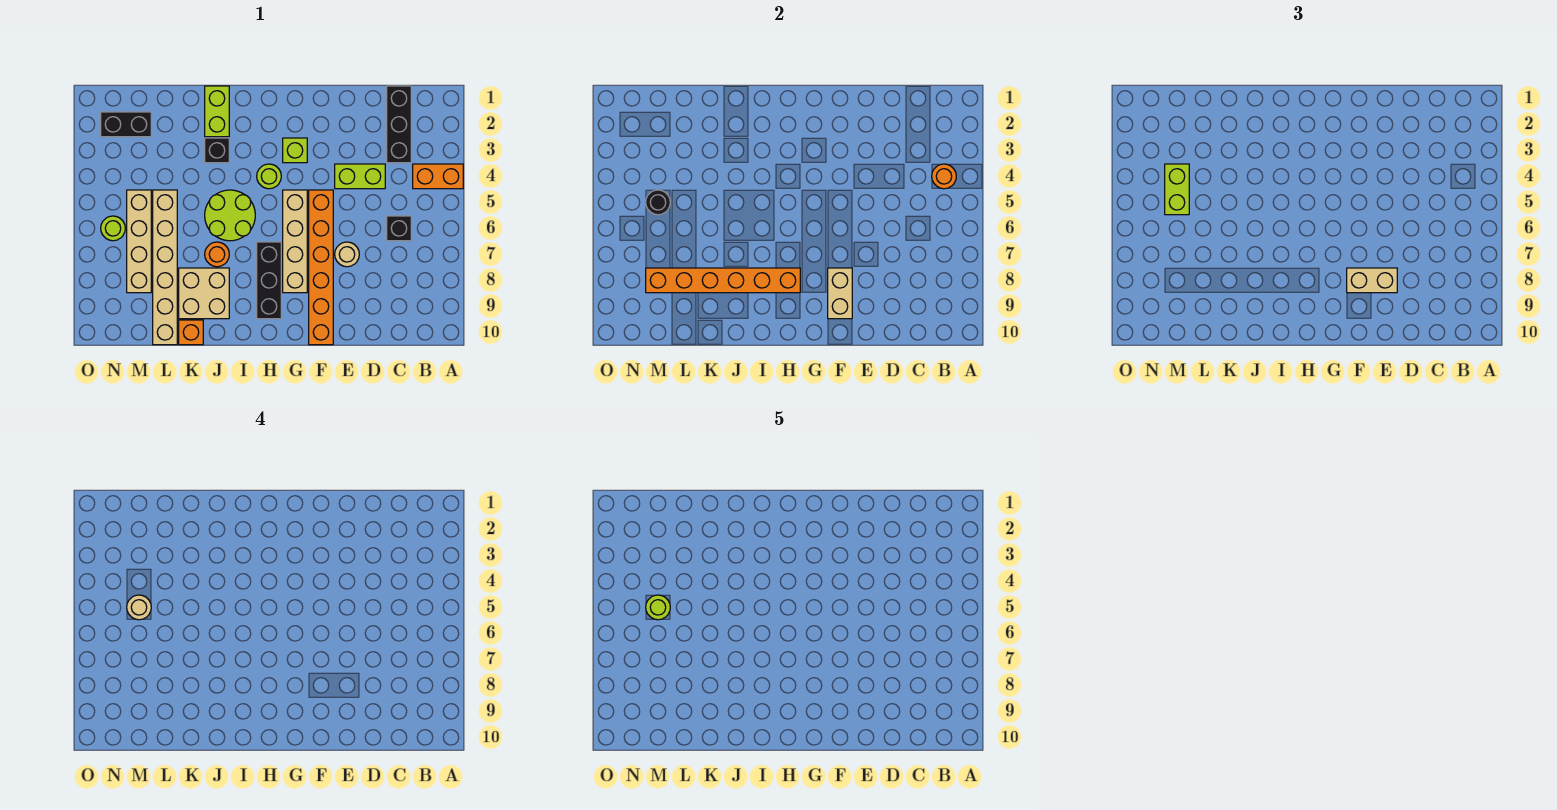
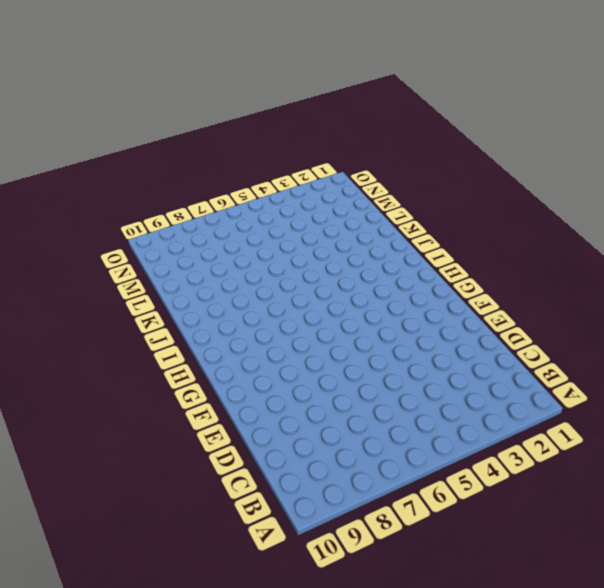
none -> orange 1x2 brick [413,164,463,189]
none -> black 1x3 brick [387,86,411,163]
none -> black 1x1 brick [387,216,411,241]

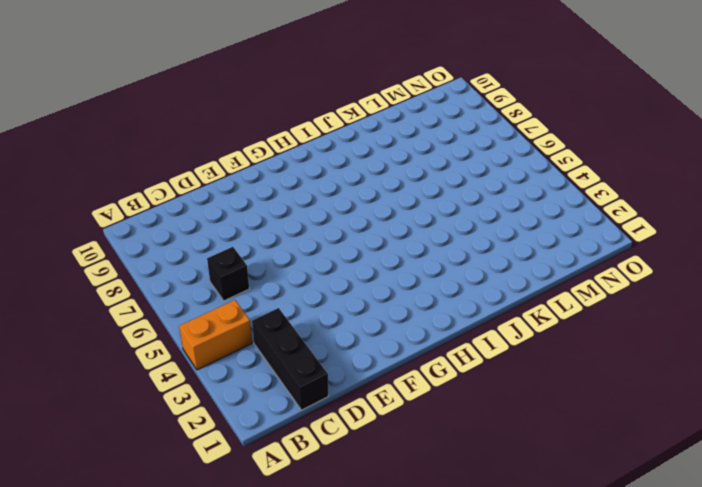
none -> lime 1x2 brick [335,164,385,189]
none -> tan 1x1 round brick [335,242,359,267]
none -> orange 1x6 brick [309,190,333,345]

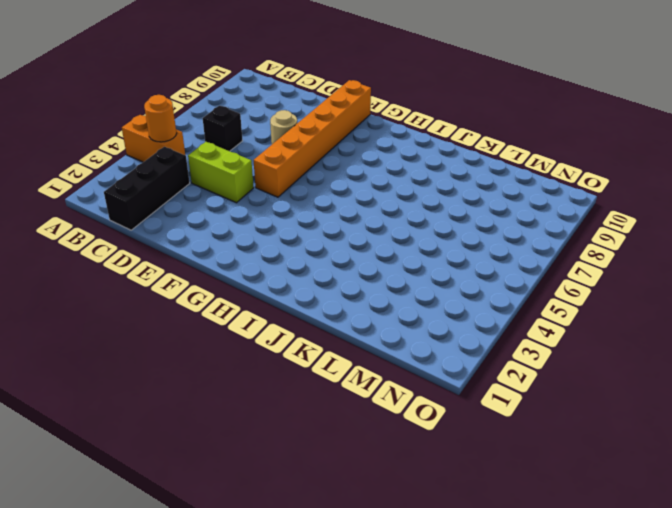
none -> lime 1x1 brick [283,138,307,163]
none -> tan 1x4 brick [283,190,307,293]
none -> lime 1x1 round brick [257,164,281,189]

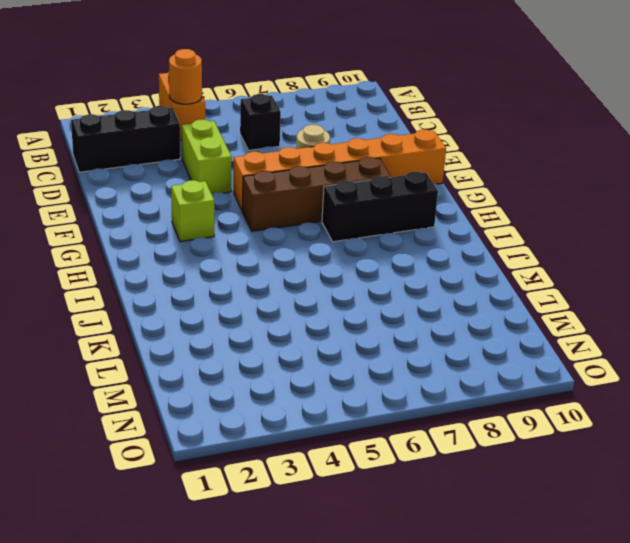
brown 1x4 brick [242,157,391,231] -> tan 1x4 brick [283,190,307,293]
none -> lime 1x1 round brick [257,164,281,189]
none -> lime 2x2 round brick [205,190,255,241]
none -> lime 1x2 brick [205,86,229,137]

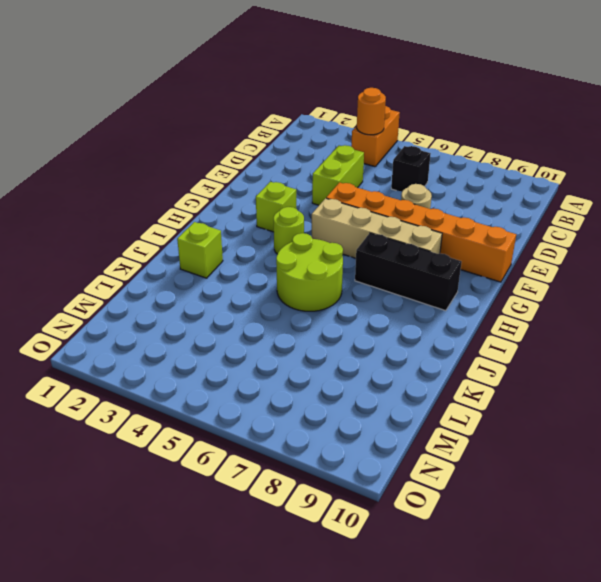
lime 1x1 brick [177,222,223,278] -> lime 1x2 brick [205,86,229,137]
none -> black 1x3 brick [387,86,411,163]
none -> black 1x1 brick [205,138,229,163]
none -> orange 1x1 round brick [205,242,229,267]

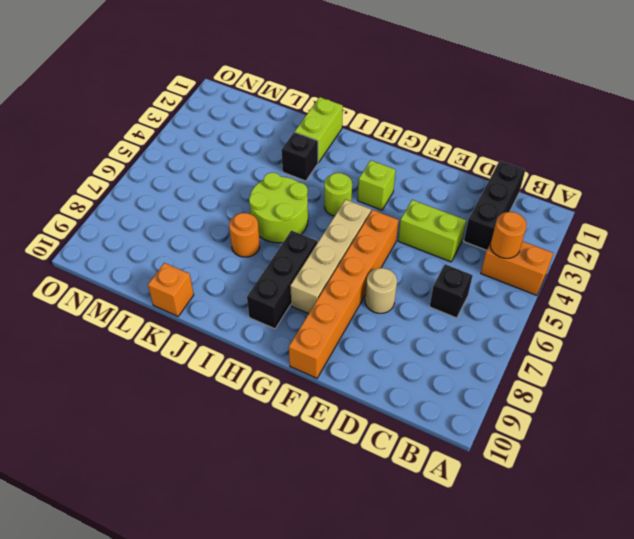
none -> tan 2x2 brick [179,268,229,319]
none -> tan 1x6 brick [153,190,177,345]
none -> black 1x2 brick [101,112,151,137]

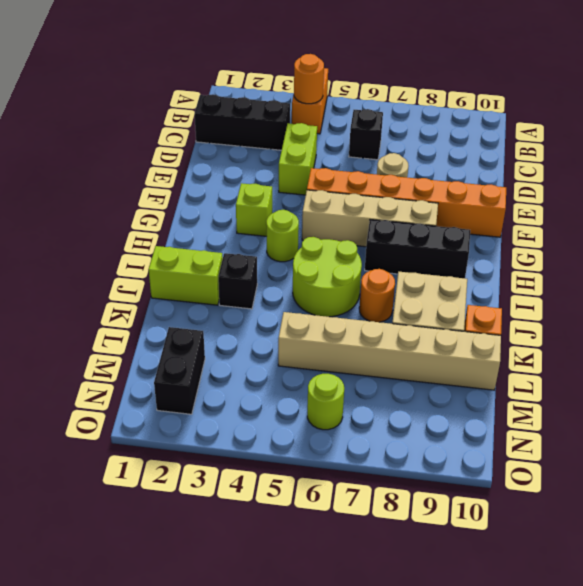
none -> tan 1x4 brick [127,190,151,293]
none -> tan 1x2 brick [828,268,852,319]
none -> orange 1x6 brick [646,268,800,293]

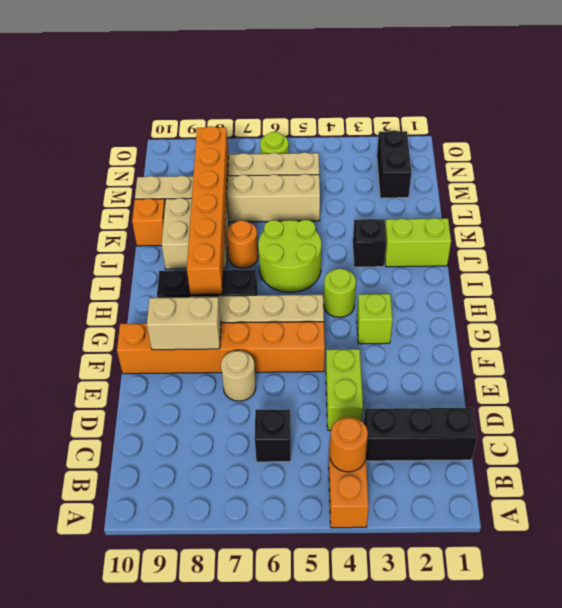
none -> black 1x1 round brick [646,190,670,215]
none -> tan 1x2 brick [1347,268,1397,293]
none -> lime 1x2 brick [1165,164,1189,215]

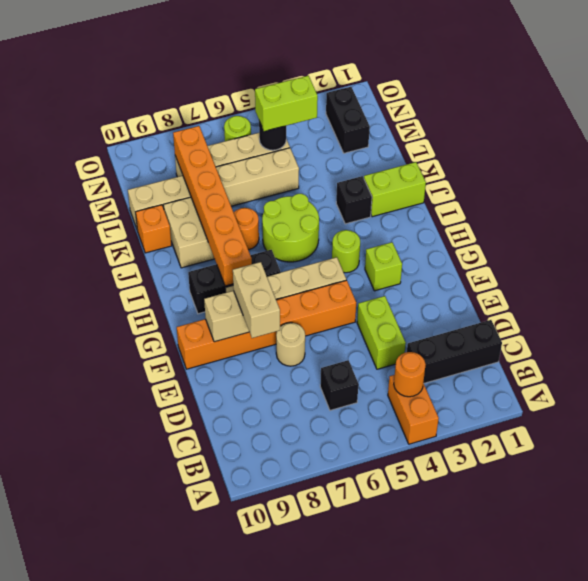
none -> tan 1x1 round brick [127,595,151,620]
none -> lime 1x1 round brick [646,595,670,620]

